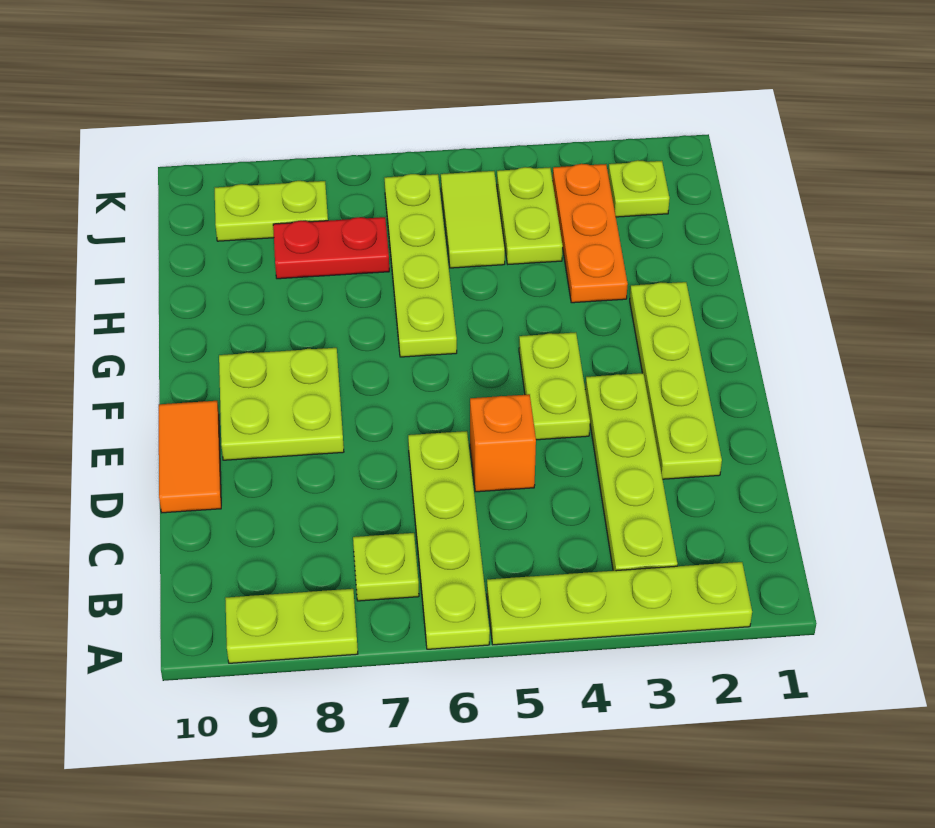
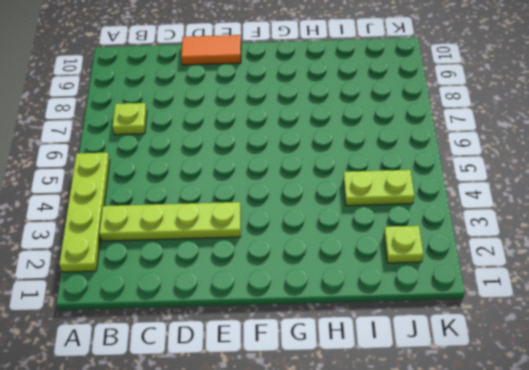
none -> lime 1x4 plate [408,431,490,649]
none -> lime 1x2 plate [225,589,358,663]
none -> lime 1x4 plate [630,282,722,479]

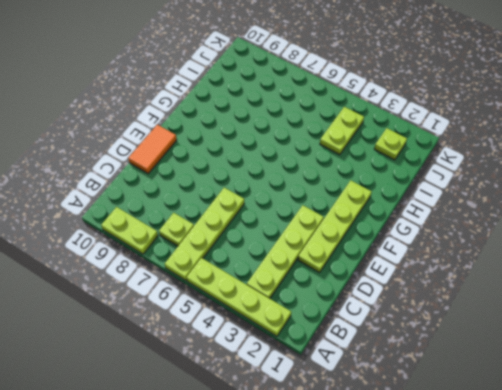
none -> orange 1x1 brick [470,394,536,492]
none -> lime 1x2 plate [519,332,590,440]
none -> lime 2x2 plate [219,348,344,460]

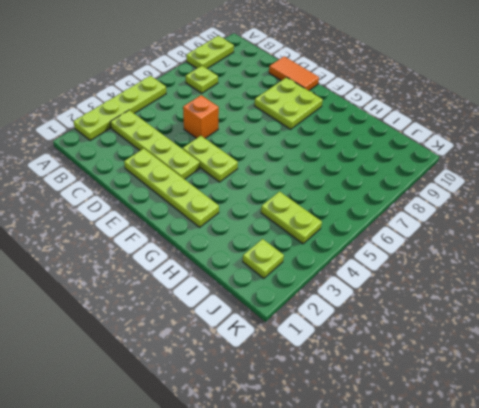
none -> lime 1x4 plate [408,431,490,649]
none -> lime 1x4 plate [384,174,457,357]
none -> orange 1x3 plate [553,164,628,303]

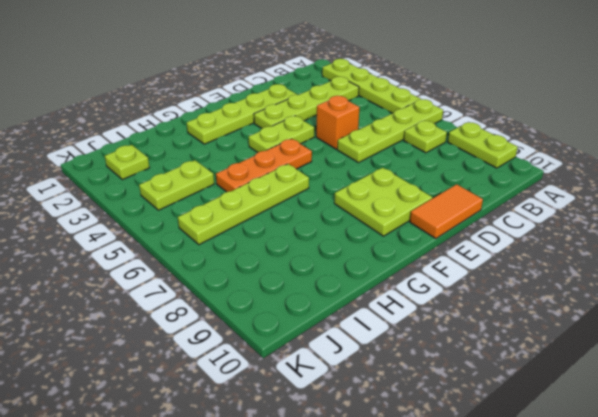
orange 1x3 plate [216,139,312,192] -> orange 1x3 plate moved to [553,164,628,303]
none -> lime 1x2 tile [441,171,505,268]
none -> red 1x2 plate [273,217,389,279]
none -> lime 1x2 plate [215,181,328,241]

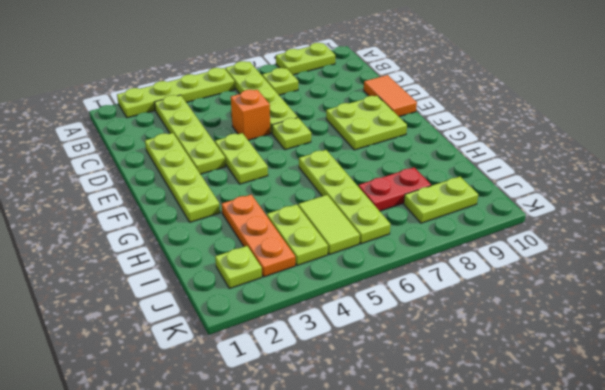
lime 1x1 plate [272,118,311,150] -> none

